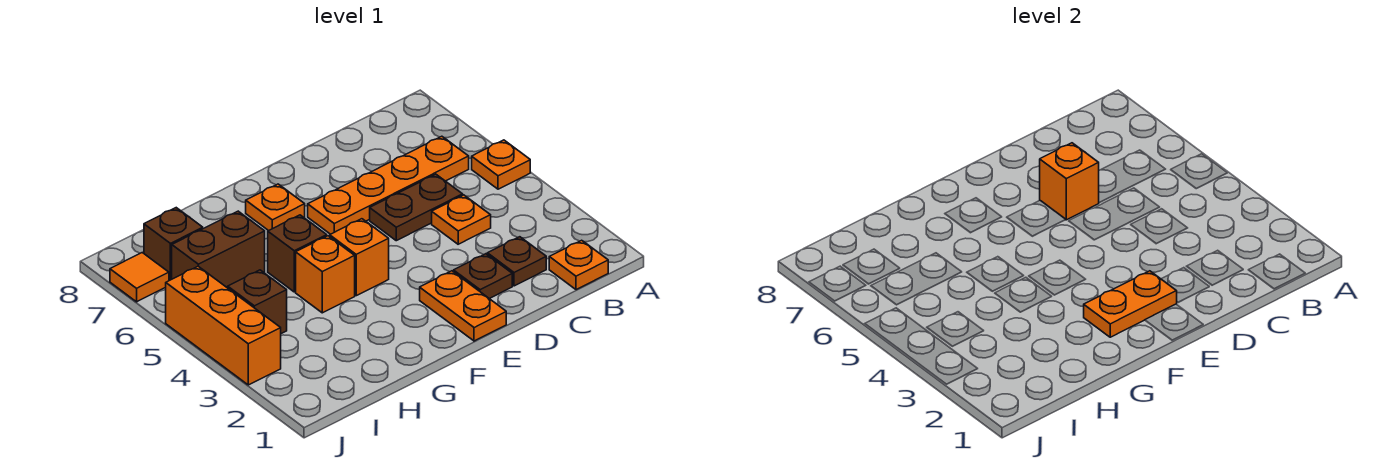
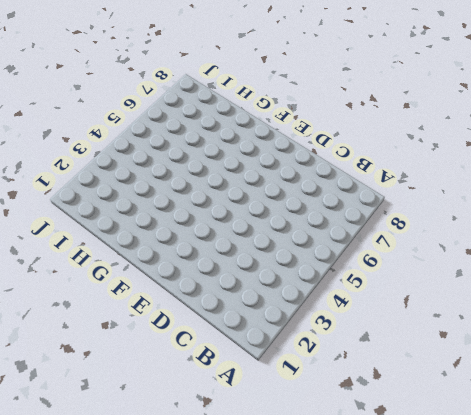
none -> orange 1x1 plate [472,140,530,189]
none -> orange 1x1 plate [549,240,608,290]
none -> orange 1x4 plate [308,136,469,234]

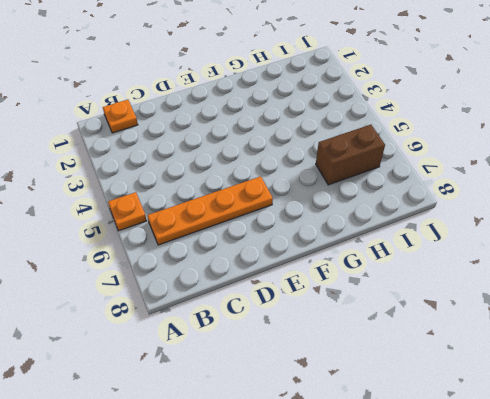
none -> brown 1x1 plate [487,237,546,286]
none -> orange 1x1 plate [432,195,491,244]
none -> brown 1x2 plate [370,174,463,241]

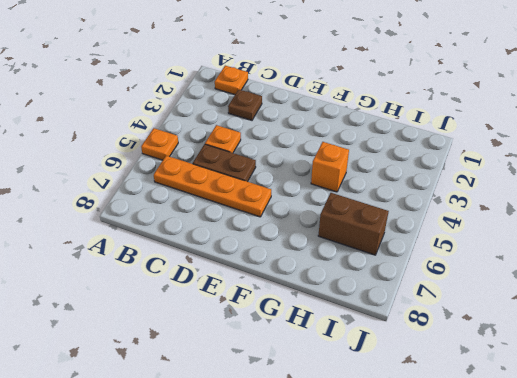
none -> brown 1x1 plate [454,254,512,299]
none -> orange 1x2 plate [420,271,506,341]
none -> orange 1x1 brick [330,219,389,296]

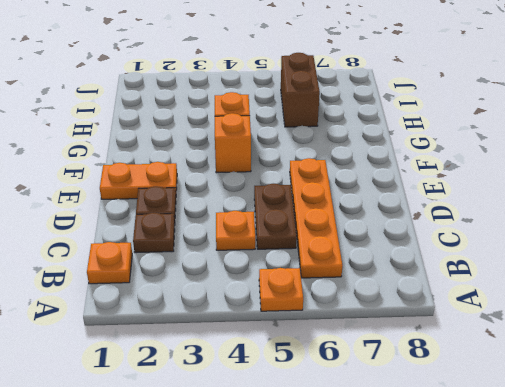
none -> orange 1x1 plate [246,184,305,231]
none -> brown 1x1 brick [268,215,327,292]
none -> brown 1x1 brick [228,270,287,334]

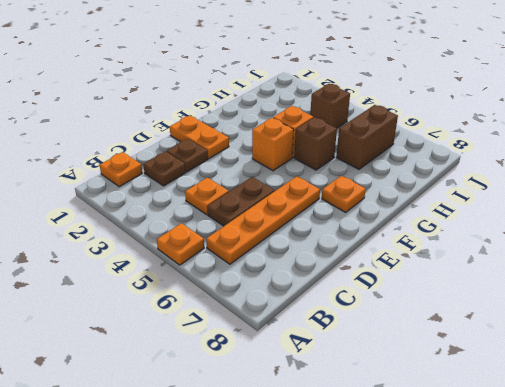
none -> brown 1x1 brick [144,208,203,281]
none -> orange 1x3 brick [166,266,281,385]
none -> orange 1x1 tile [110,253,169,302]

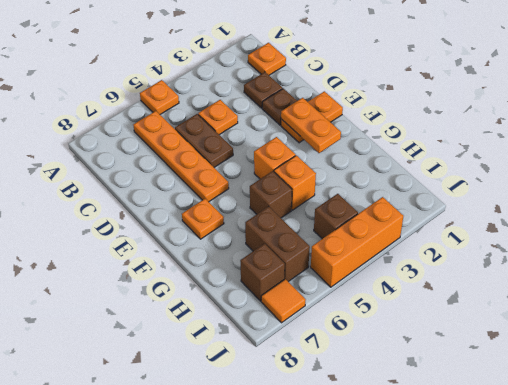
none -> orange 1x1 brick [1040,143,1099,220]

